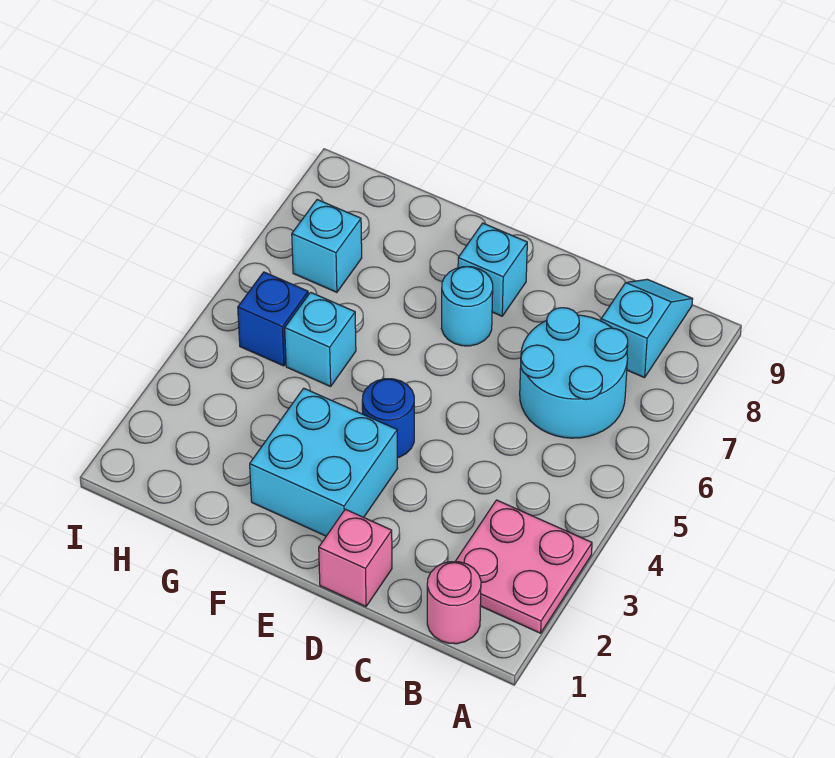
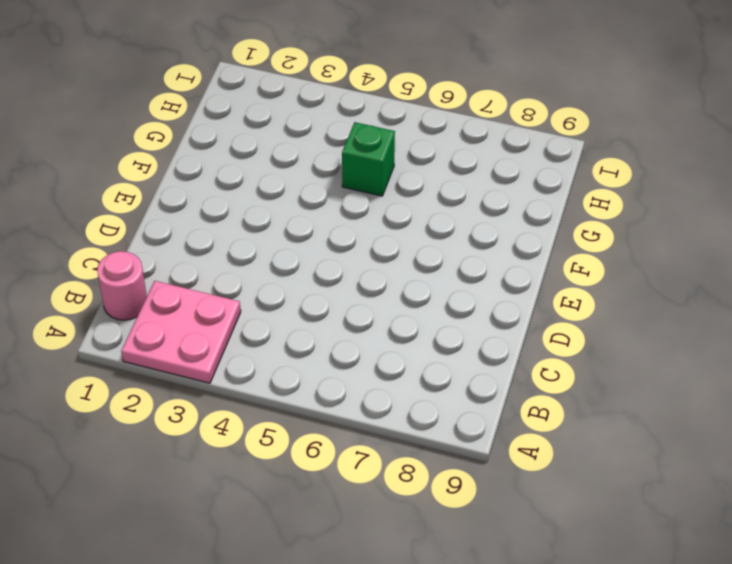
green 1x1 brick [342,122,395,196] -> cyan 1x1 brick [285,292,356,386]
none -> cyan 2x2 round brick [520,308,628,438]
none -> cyan 1x2 slope [601,279,693,378]
none -> pink 1x1 brick [319,509,392,607]

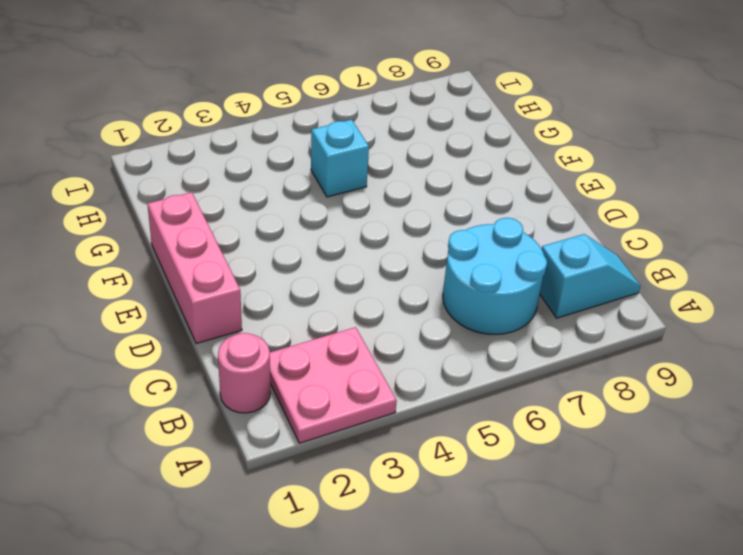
pink 1x3 brick [147,192,242,344] -> pink 1x1 brick [319,509,392,607]
none -> cyan 2x2 brick [250,388,398,536]
none -> blue 1x1 round brick [362,379,414,458]
none -> cyan 1x1 round brick [442,267,493,346]

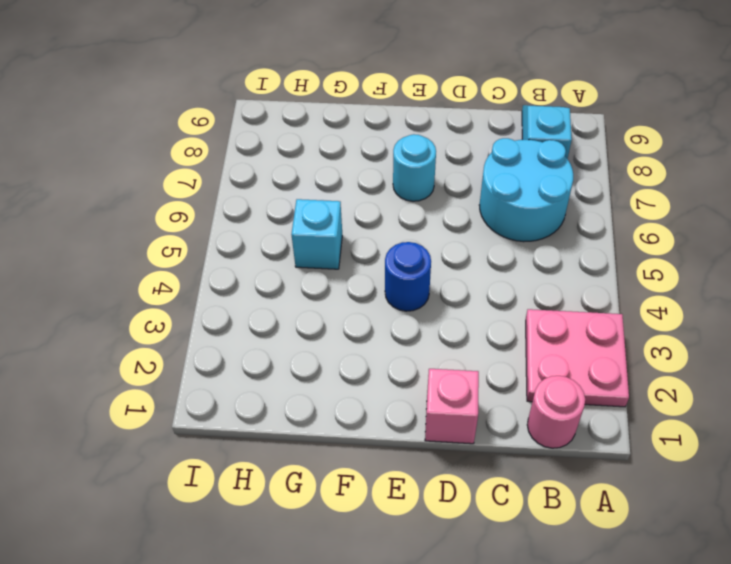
none -> cyan 2x2 brick [250,388,398,536]
none -> cyan 1x1 brick [458,223,527,316]
none -> blue 1x1 brick [238,272,308,366]

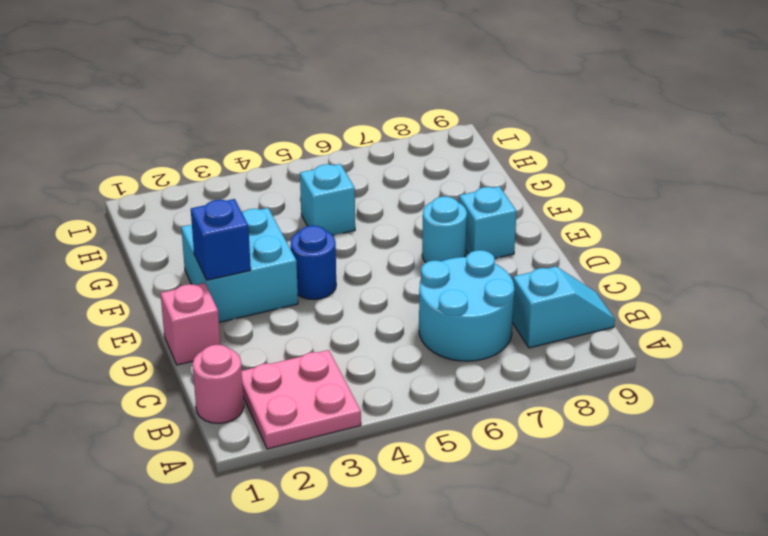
blue 1x1 brick [191,199,251,280] -> blue 1x1 brick moved to [238,272,308,366]
none -> cyan 1x1 brick [292,200,362,292]

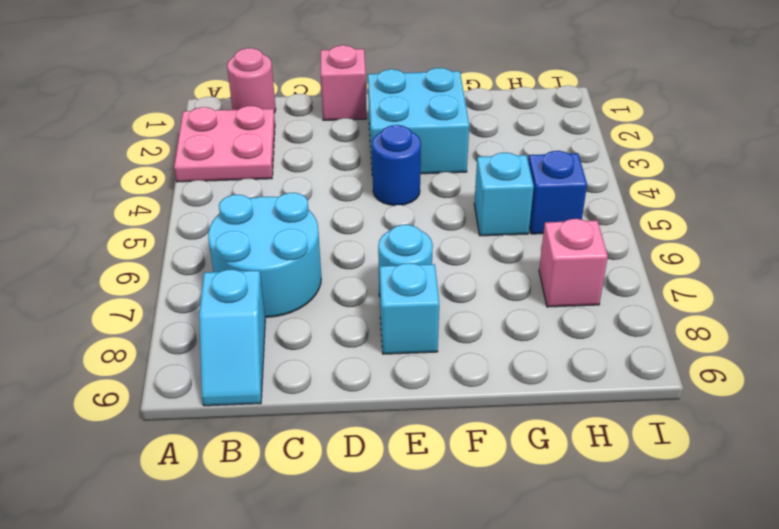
pink 1x1 brick [539,219,608,307] -> cyan 1x1 brick [292,200,362,292]

